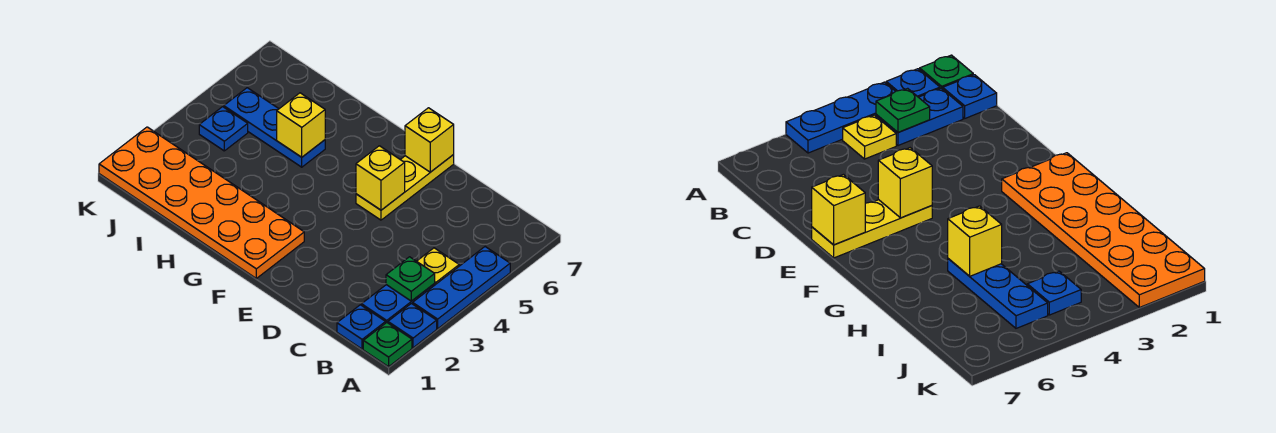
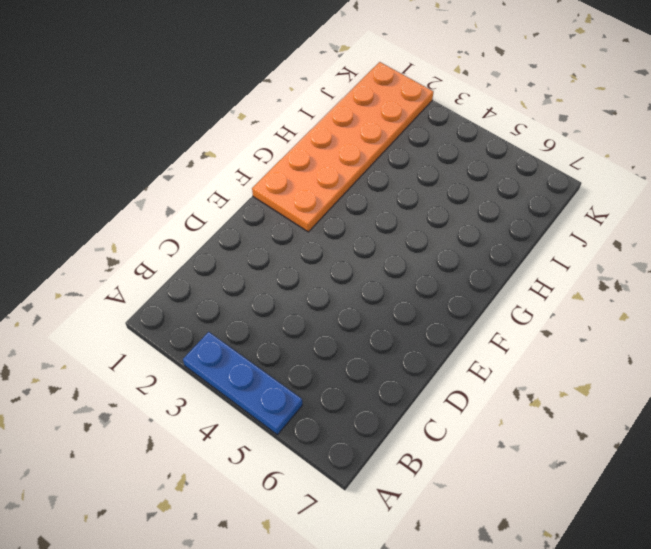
none -> green 1x1 plate [363,323,412,367]
none -> blue 1x1 plate [388,303,437,348]
none -> blue 1x1 plate [337,305,386,349]

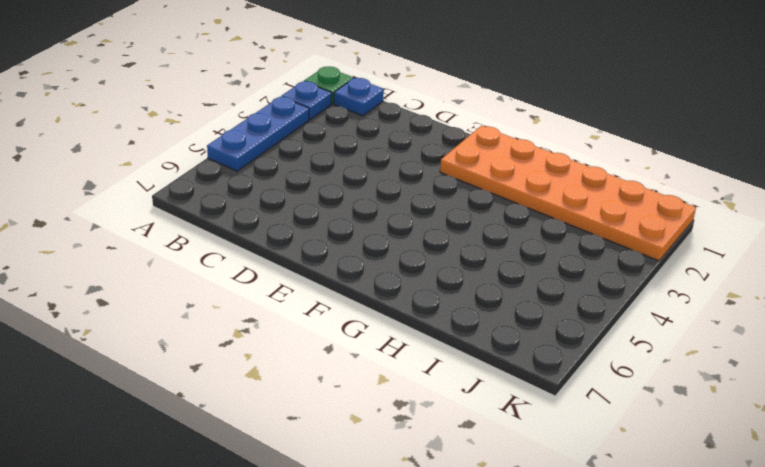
none -> blue 1x2 plate [362,284,435,323]
none -> yellow 1x1 plate [417,248,459,285]
none -> yellow 1x3 plate [356,155,454,220]

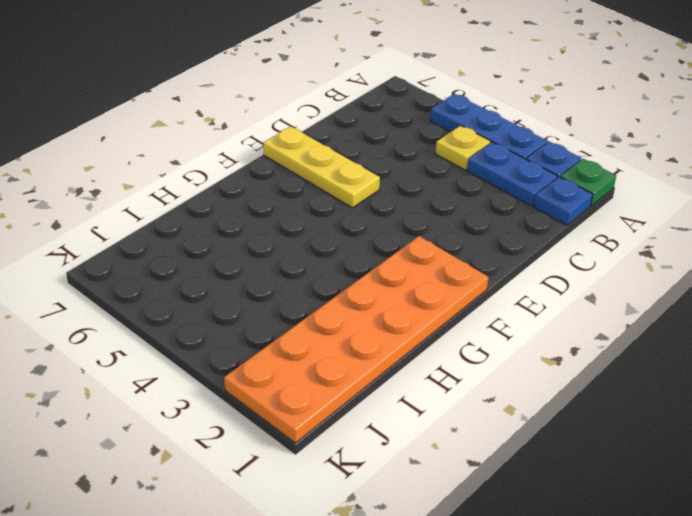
none -> blue 1x3 plate [224,88,325,167]
none -> blue 1x1 plate [199,107,248,151]
none -> green 1x1 plate [386,257,435,301]

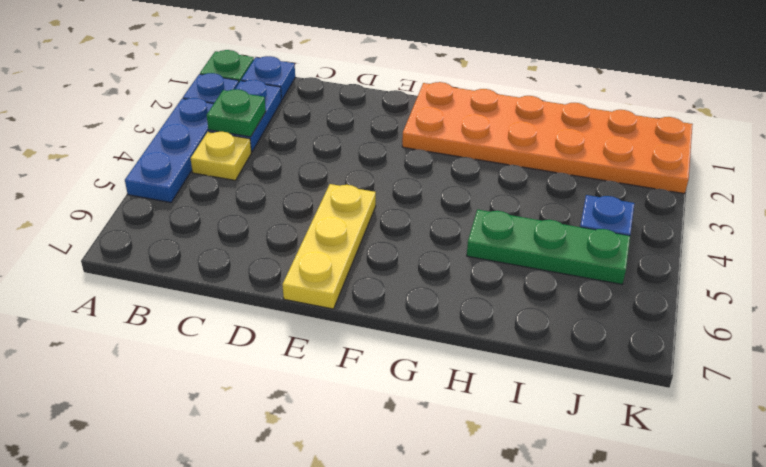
green 1x3 plate [467,210,630,284] -> blue 1x3 plate [224,88,325,167]
none -> yellow 1x1 brick [356,146,405,210]
none -> yellow 1x1 brick [405,108,454,172]
none -> yellow 1x1 brick [277,93,325,157]

